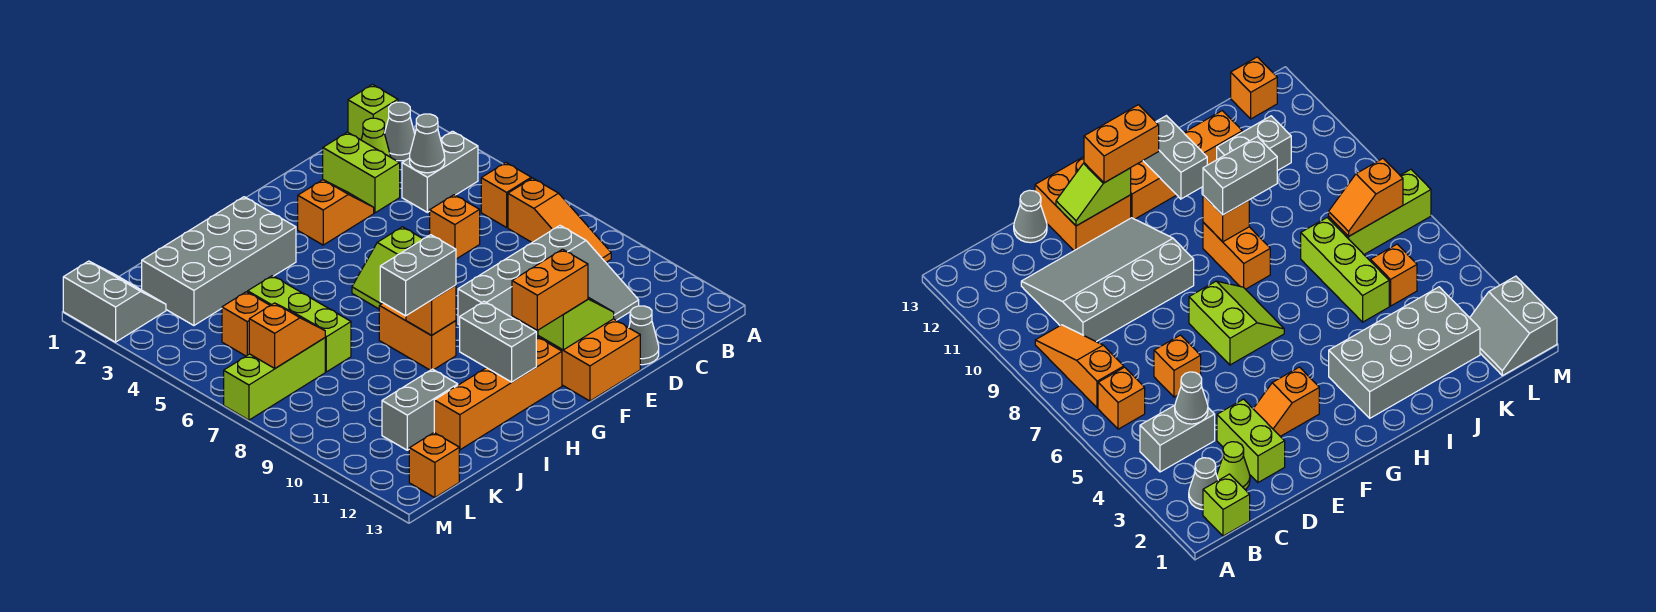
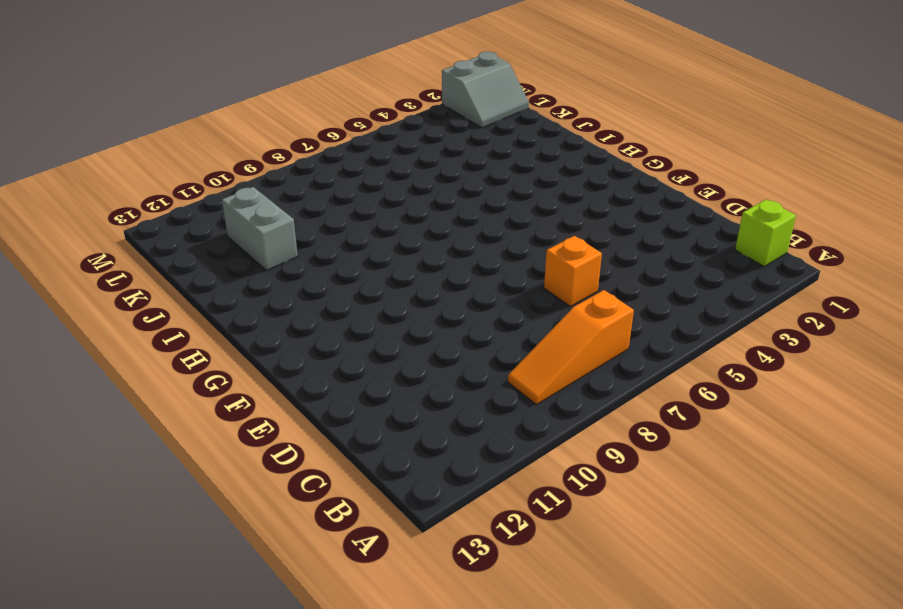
none -> grey 1x1 cone [384,102,415,161]
none -> grey 1x2 brick [402,131,478,212]
none -> orange 1x1 brick [481,163,531,227]

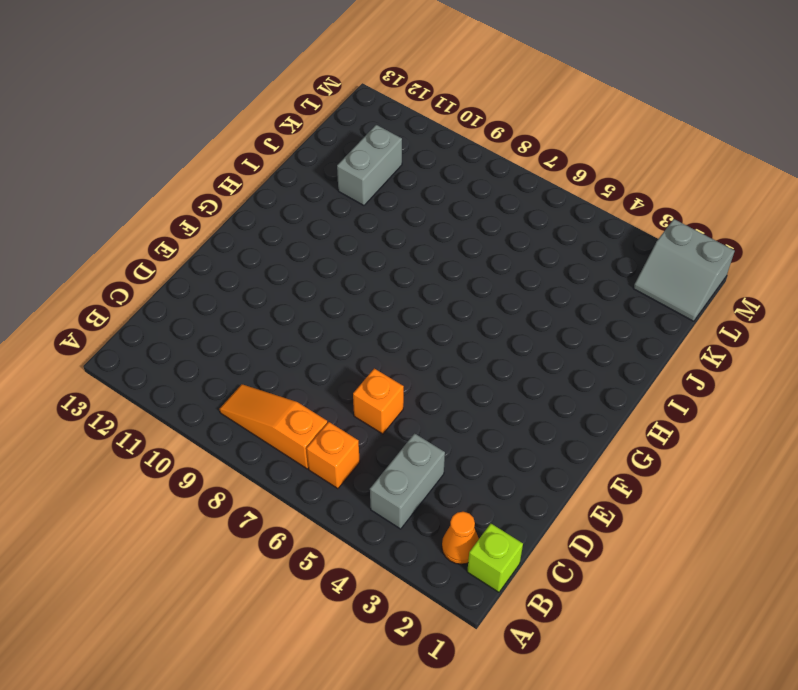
orange 1x1 cone [442,512,479,564] -> grey 1x1 cone [384,102,415,161]
none -> lime 1x1 cone [361,118,391,157]
none -> grey 3x4 slope [458,226,639,337]
none -> lime 1x2 brick [323,132,400,213]

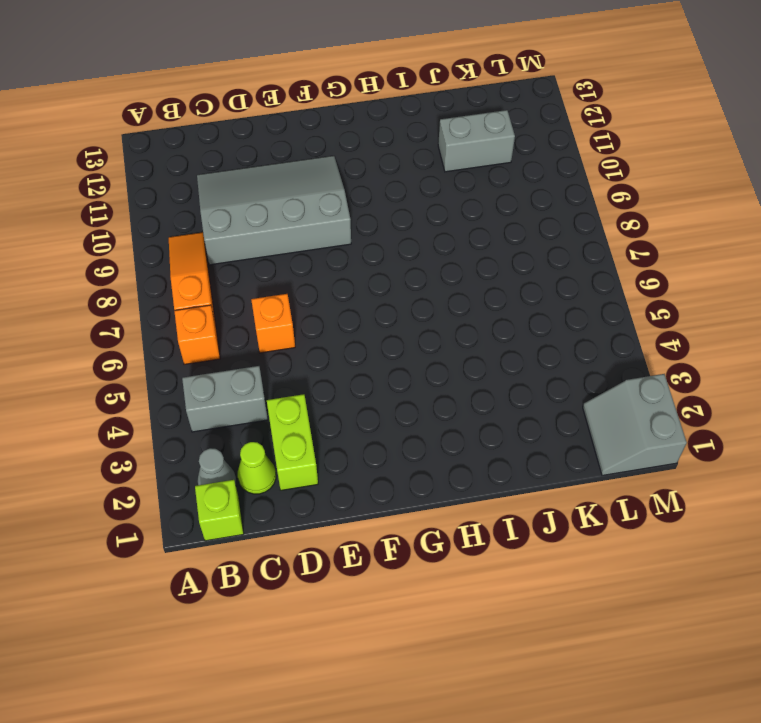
none -> grey 1x1 cone [629,306,659,365]
none -> orange 1x2 slope [298,180,374,245]
none -> orange 2x2 brick [538,319,640,401]

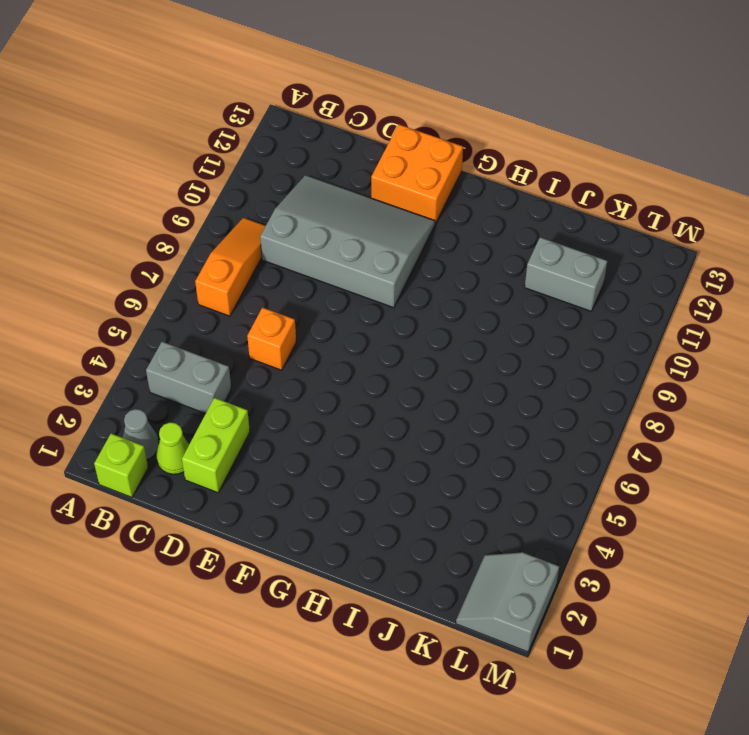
none -> orange 1x1 brick [481,163,531,227]
none -> grey 1x1 cone [629,306,659,365]
none -> orange 1x2 slope [298,180,374,245]

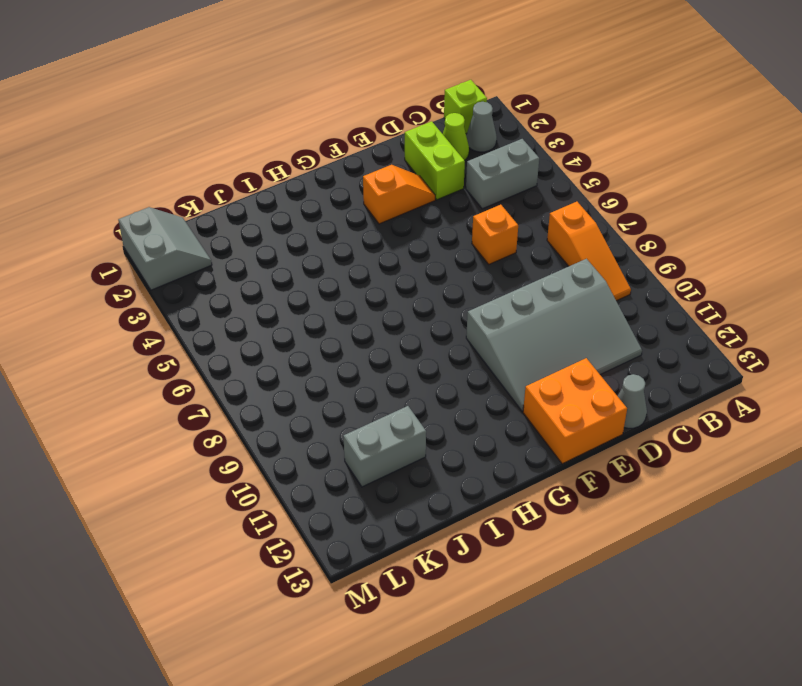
none -> orange 1x1 brick [481,163,531,227]
none -> lime 2x2 slope [352,227,423,309]
none -> orange 1x4 brick [434,336,562,450]

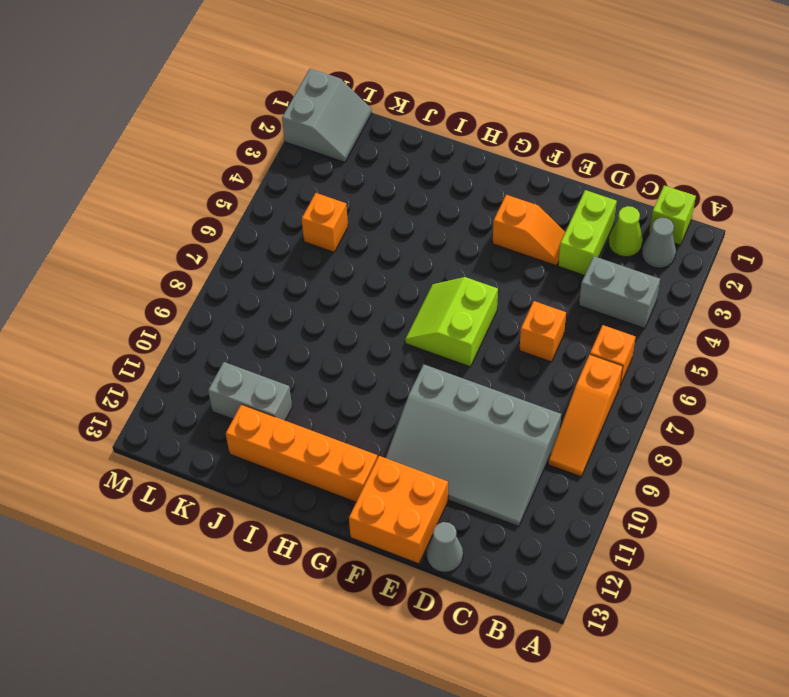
none -> grey 2x4 brick [142,197,296,326]
none -> orange 1x2 brick [379,303,456,370]
none -> lime 1x3 brick [248,276,351,372]

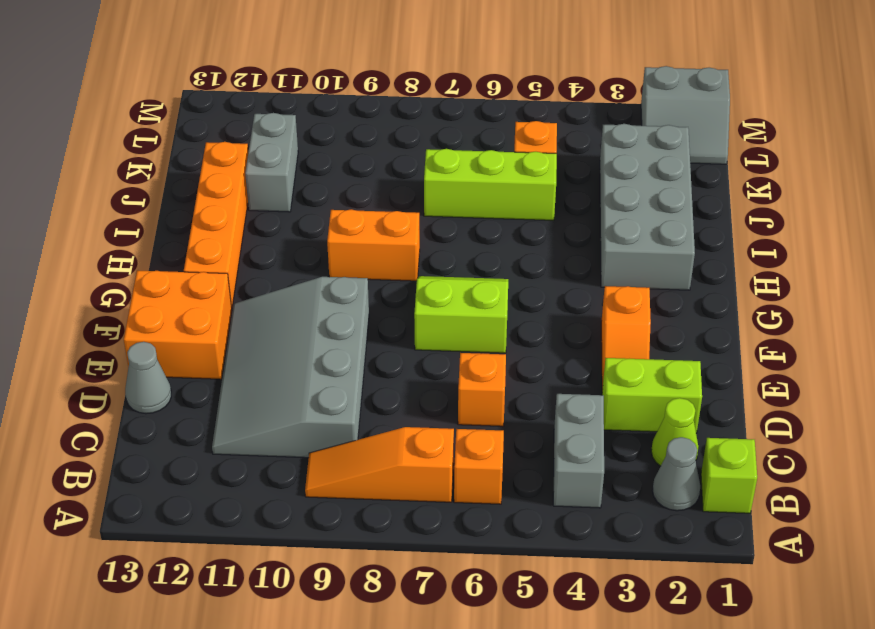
none -> lime 1x3 brick [224,338,325,420]
none -> orange 1x1 brick [409,433,459,498]
none -> grey 1x1 cone [410,114,445,173]

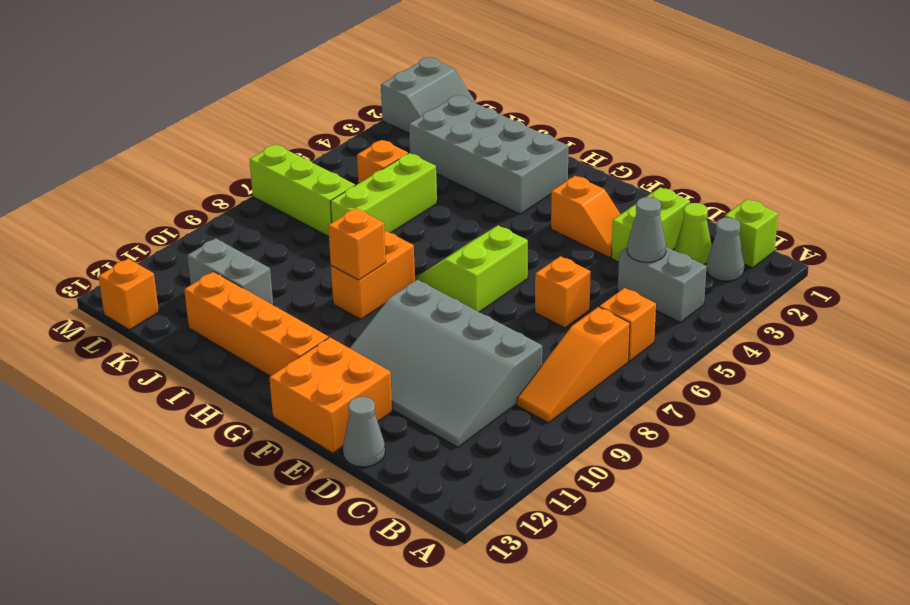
none -> lime 1x2 slope [538,297,614,350]
none -> grey 1x2 brick [460,302,536,382]
none -> orange 1x2 slope [249,303,325,368]

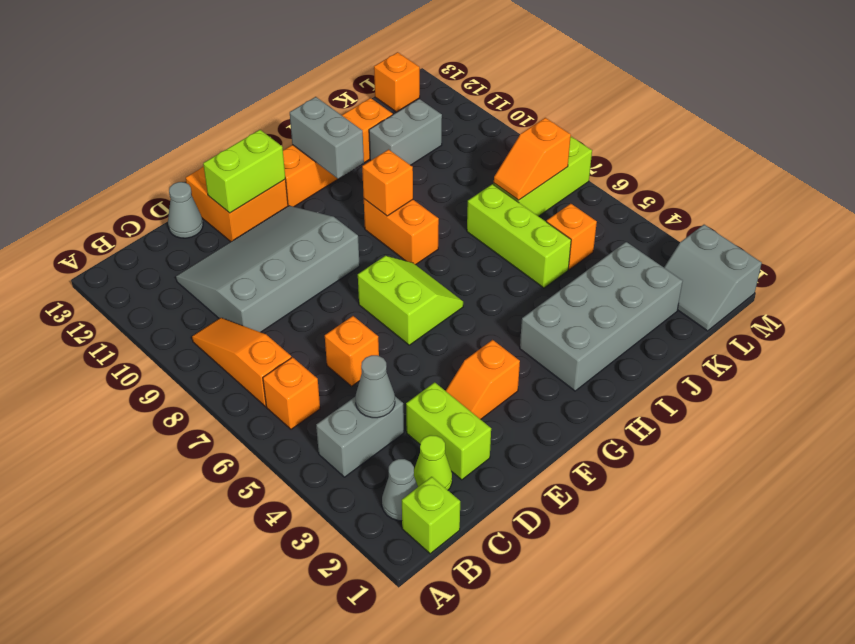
lime 1x2 brick [203,130,285,213] -> lime 1x2 slope [538,297,614,350]
none -> orange 1x2 brick [512,249,588,330]
none -> grey 1x2 brick [380,235,456,316]

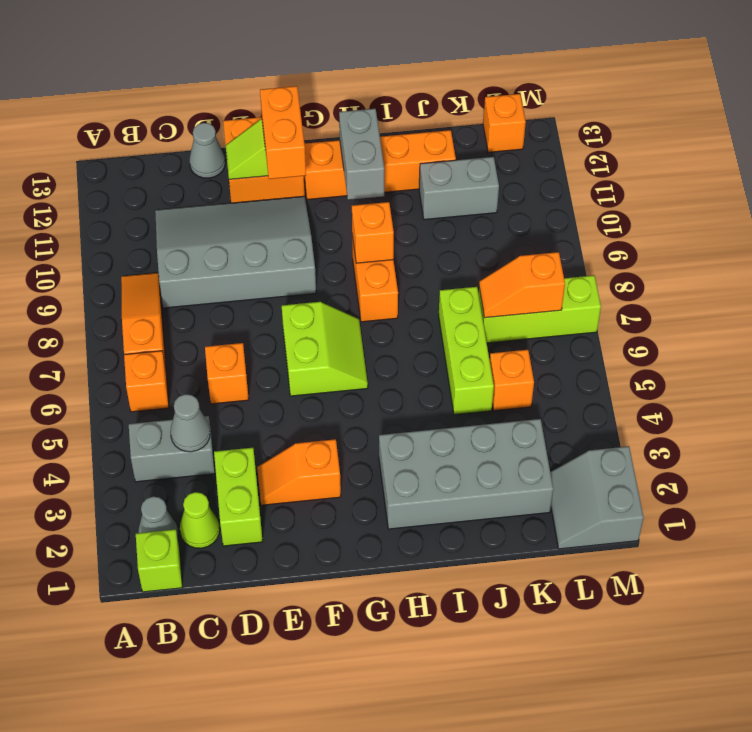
orange 1x2 brick [260,86,306,179] -> orange 1x2 brick turned to [512,249,588,330]
none -> grey 1x2 brick [380,235,456,316]

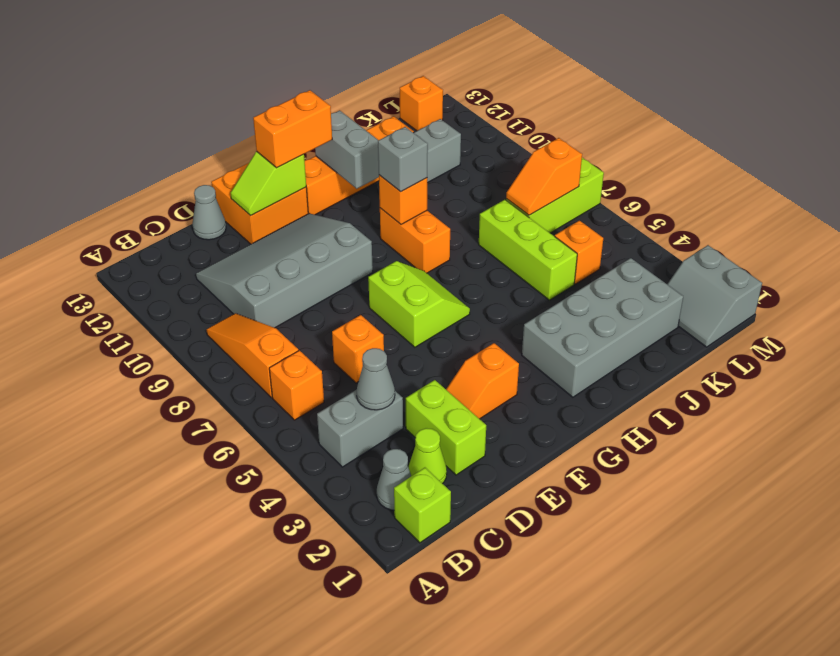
grey 1x1 brick [378,127,428,192] -> grey 1x2 brick [380,235,456,316]

